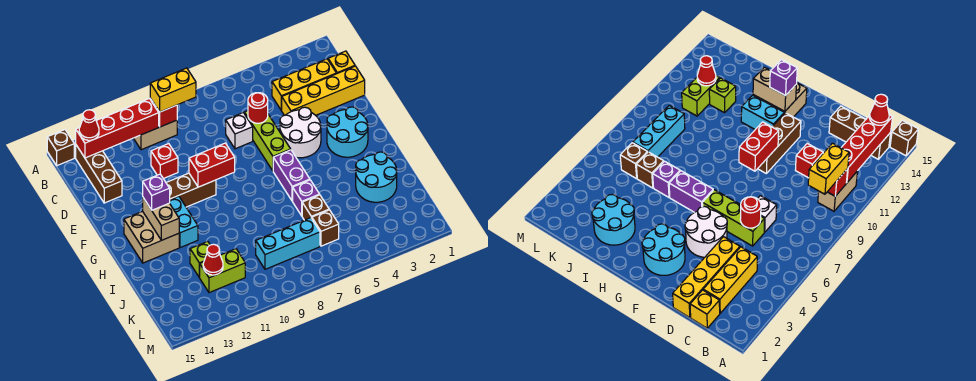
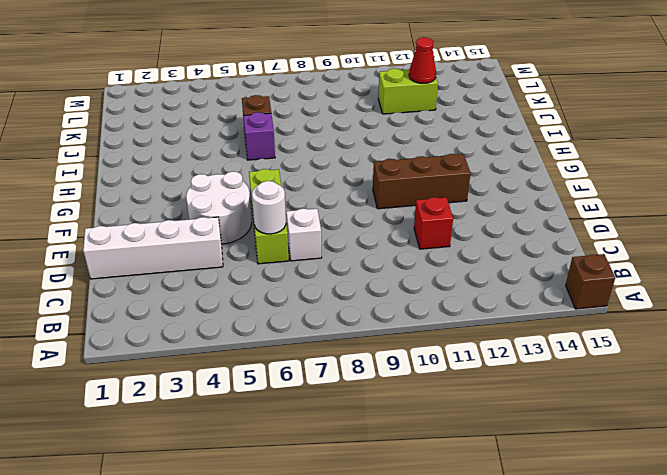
white 1x4 brick [83,217,223,279] -> yellow 1x4 brick [281,66,365,115]
white 1x1 round brick [252,181,286,234] -> red 1x1 round brick [248,93,268,123]
none -> tan 1x2 brick [134,120,177,150]
none -> brown 1x3 brick [76,145,122,203]
none -> yellow 1x1 brick [328,51,355,74]
none -> yellow 1x3 brick [272,59,336,110]

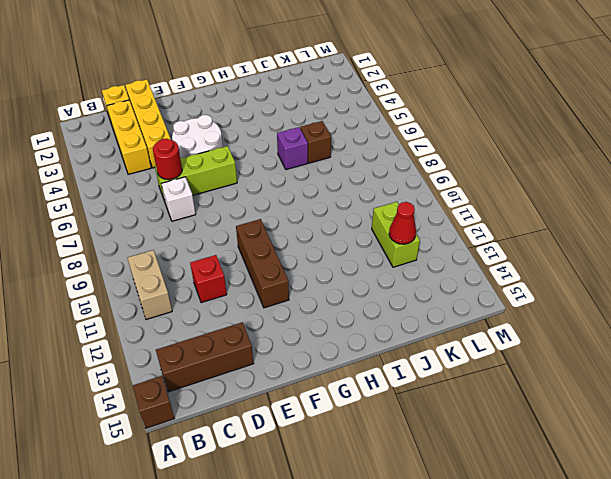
none -> cyan 2x2 round brick [327,107,368,157]
none -> purple 1x2 brick [273,150,310,201]
none -> cyan 1x2 brick [170,196,198,248]
none -> tan 2x2 brick [124,211,179,263]

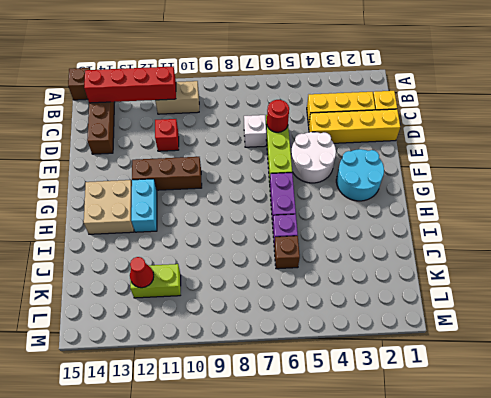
none -> cyan 2x2 round brick [356,152,397,202]
none -> lime 1x1 brick [190,241,210,277]
none -> brown 1x1 brick [312,210,339,246]
none -> cyan 1x3 brick [256,218,320,269]

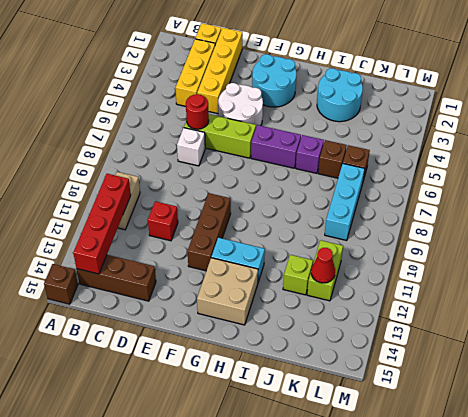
none -> red 1x1 brick [150,98,177,127]
none -> red 1x2 brick [189,143,235,187]
none -> tan 1x2 brick [143,198,179,240]
none -> yellow 1x2 brick [150,68,196,112]

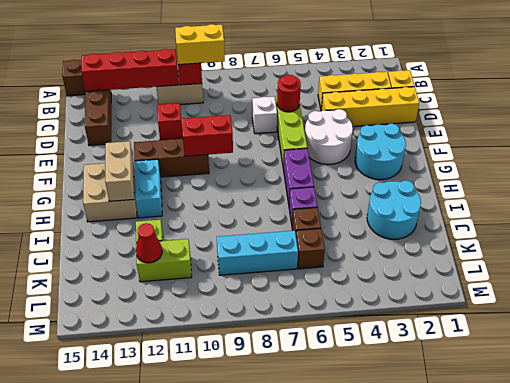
none -> red 1x1 cone [79,110,99,140]
none -> purple 1x1 brick [143,174,170,210]

